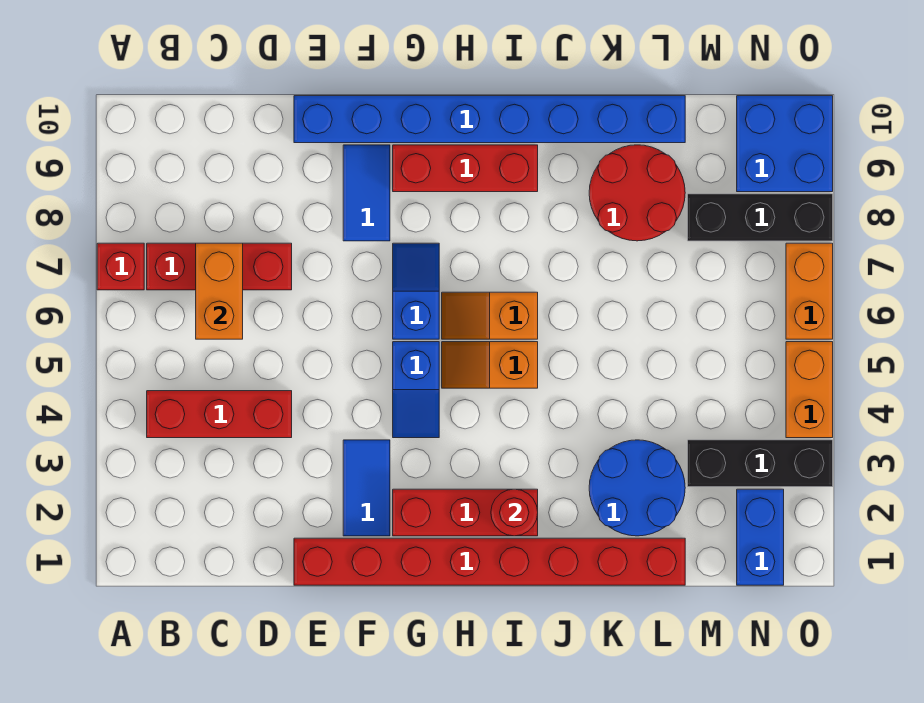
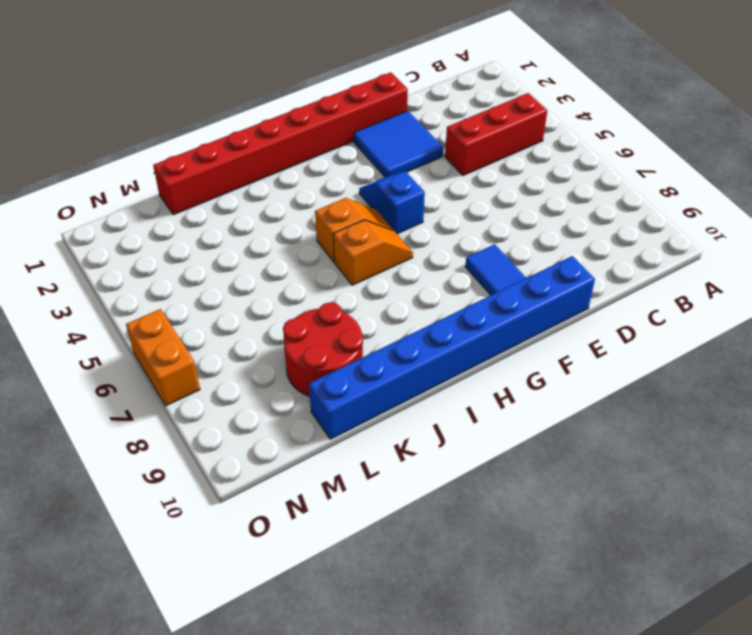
blue 2x2 tile [354,111,443,177] -> blue 1x2 tile [343,440,390,536]
none -> red 1x1 brick [97,243,144,290]
none -> red 1x3 brick [147,243,292,290]
none -> red 1x3 brick [393,489,538,536]

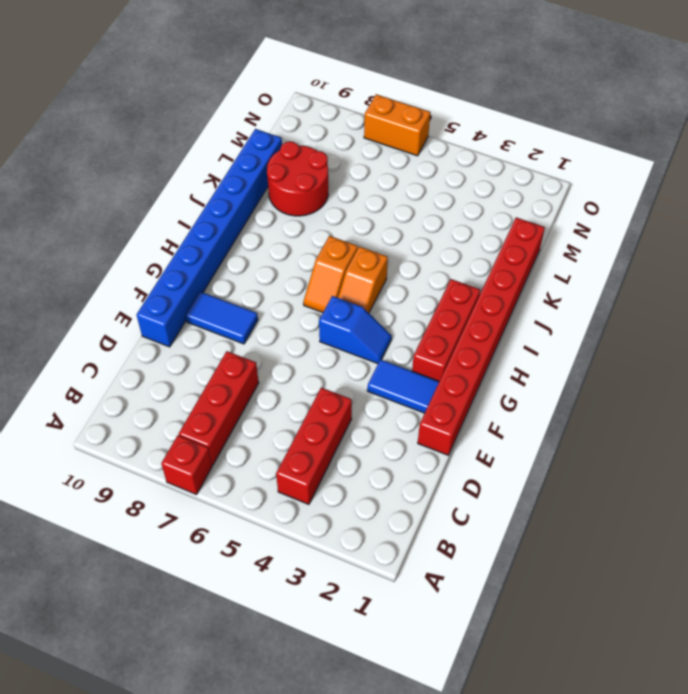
none -> blue 1x2 slope [393,243,439,339]
none -> red 1x3 brick [393,145,538,192]
none -> blue 2x2 round brick [589,440,685,536]

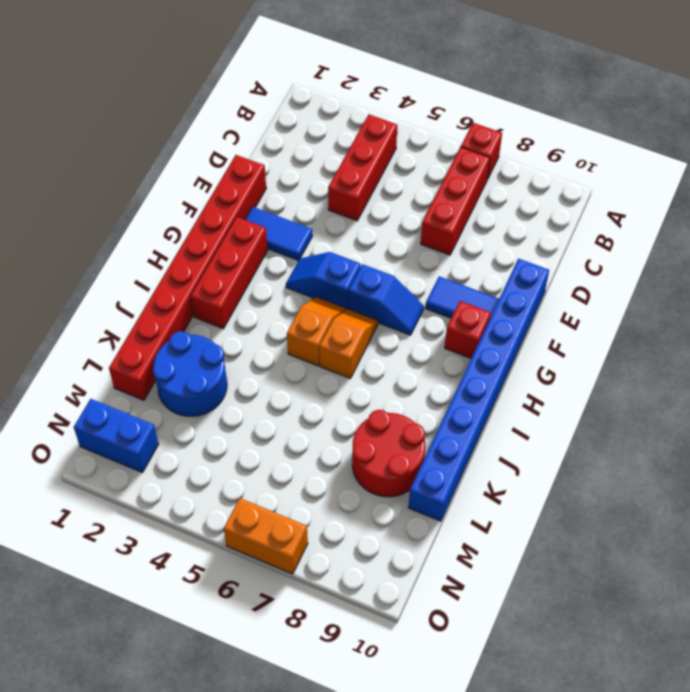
red 1x1 brick [445,301,491,358] -> red 1x3 brick [393,145,538,192]
none -> black 1x3 brick [688,440,833,487]
none -> black 1x3 brick [688,194,833,241]
none -> blue 2x2 brick [737,96,833,192]

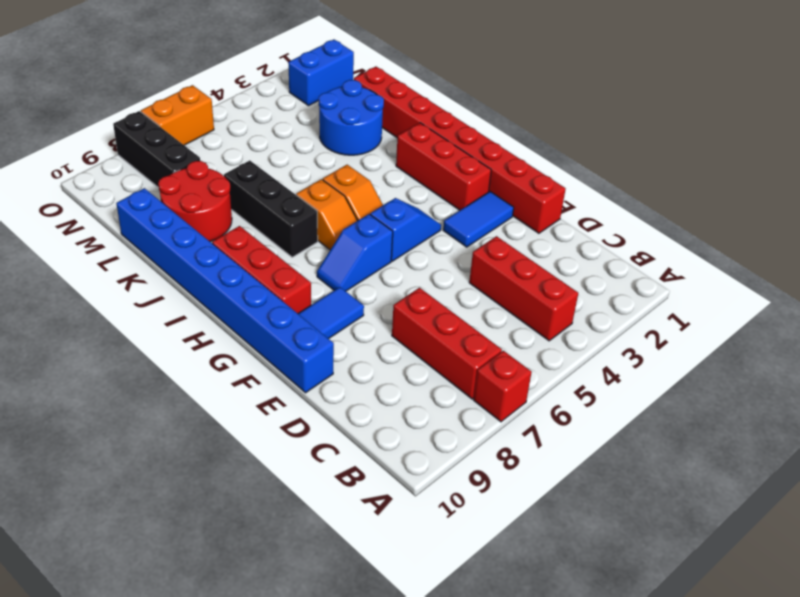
black 1x3 brick [224,160,318,257] -> black 1x3 brick moved to [688,440,833,487]
none -> blue 2x2 brick [737,96,833,192]
none -> orange 1x2 brick [786,342,833,438]
none -> orange 1x2 brick [196,243,243,339]

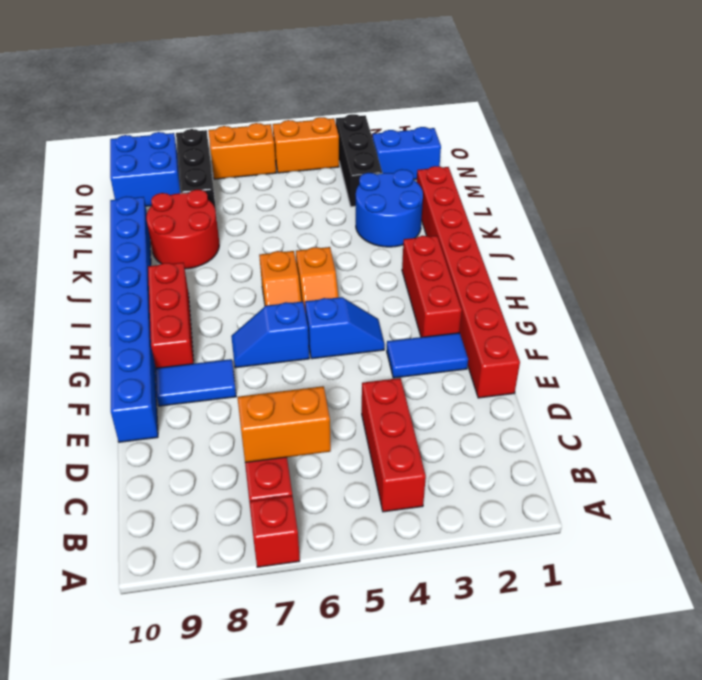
none -> red 1x1 round brick [491,489,538,536]

